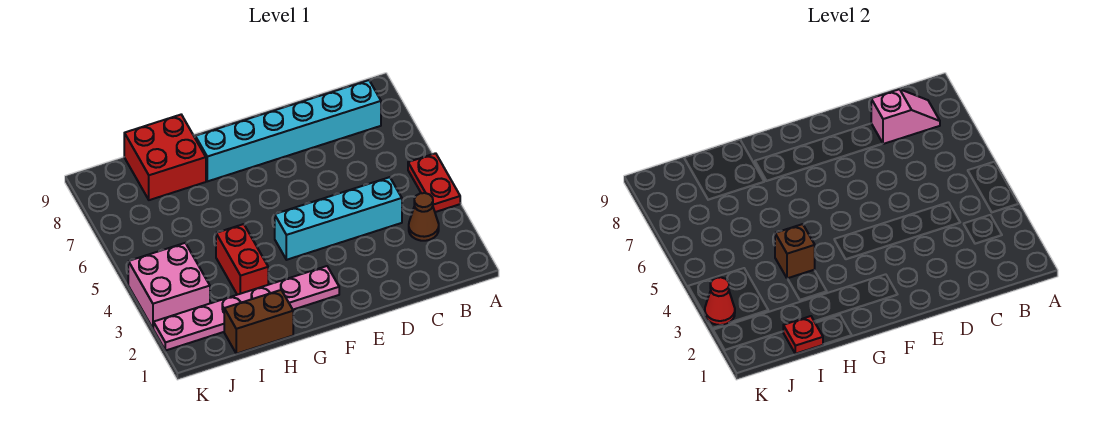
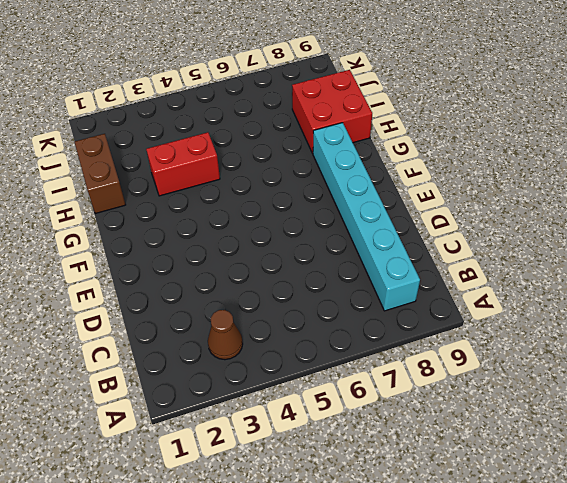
none -> red 1x2 plate [408,153,460,212]
none -> cyan 1x4 brick [275,177,402,260]
none -> pink 1x6 plate [153,266,339,351]

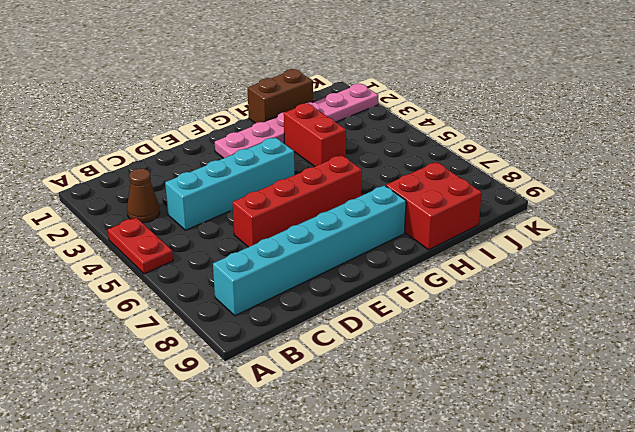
red 1x4 brick [233,155,362,247] -> none
none -> pink 2x2 brick [128,243,210,328]
none -> pink 1x2 slope [871,89,940,144]
none -> brown 1x1 brick [775,224,815,279]

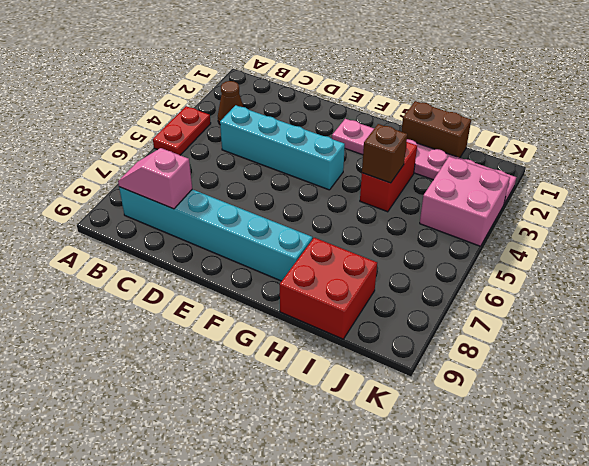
none -> red 1x1 plate [783,316,823,354]
none -> red 1x1 cone [704,277,735,325]

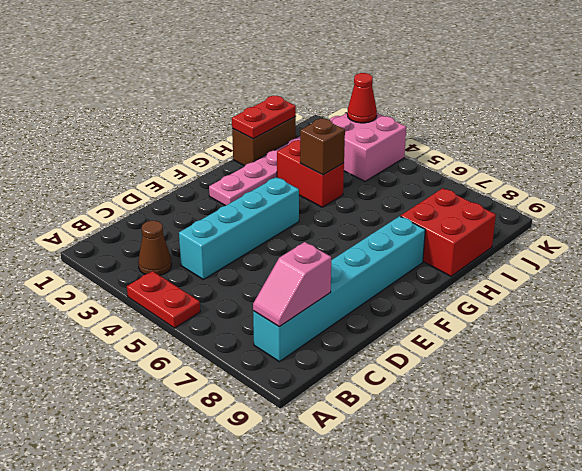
red 1x2 plate [232,96,296,139] -> red 1x1 plate [783,316,823,354]

